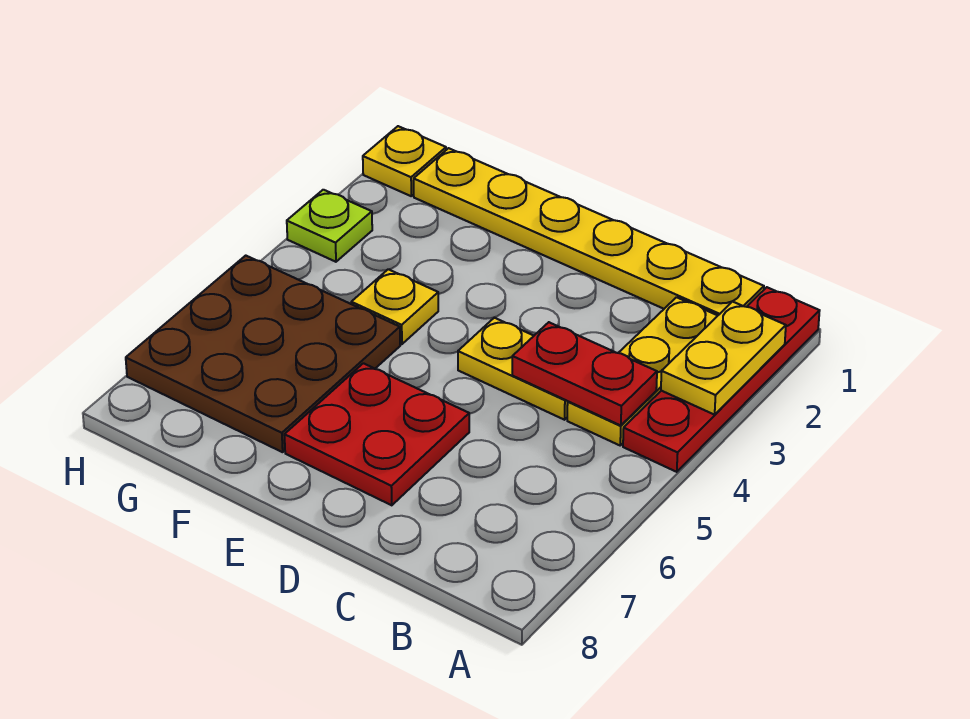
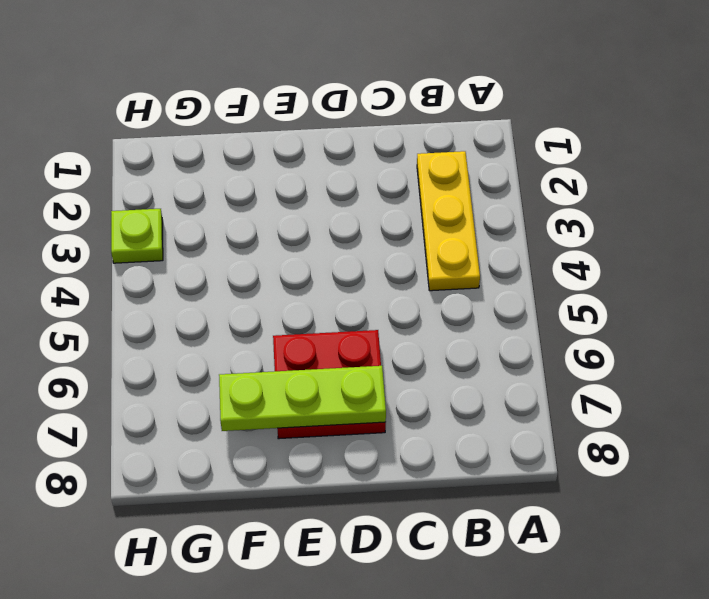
lime 1x3 plate [219,366,386,431] -> none
none -> red 1x4 plate [623,287,820,472]
none -> yellow 1x6 plate [414,148,764,315]

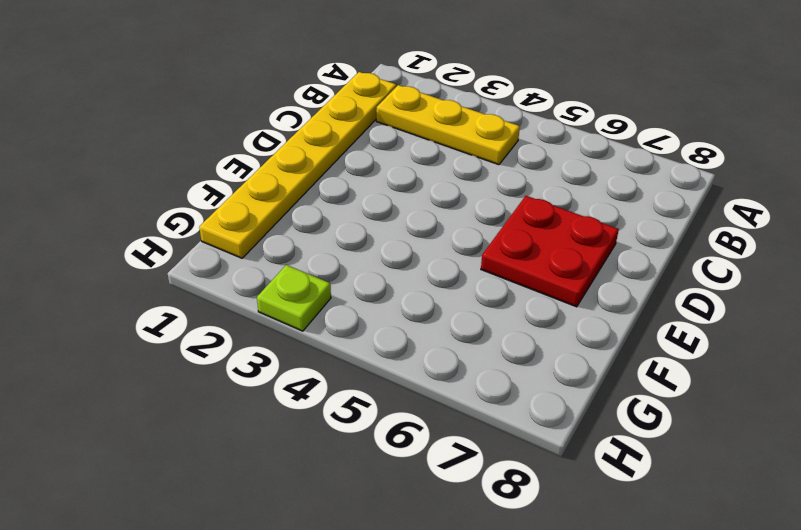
none -> red 1x4 plate [623,287,820,472]
none -> yellow 1x2 plate [458,318,568,420]

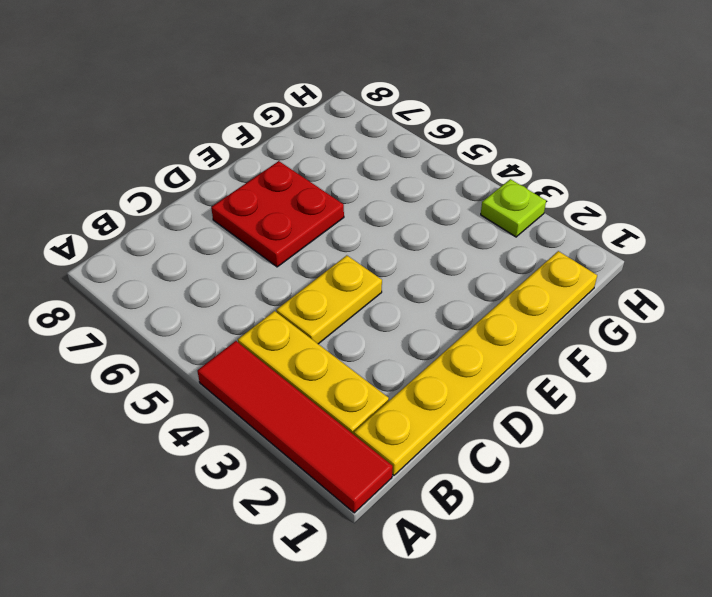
red 1x4 tile [197,341,393,513] -> red 1x4 plate [623,287,820,472]
none -> yellow 1x1 plate [351,269,438,344]
none -> brown 3x3 plate [126,256,400,452]

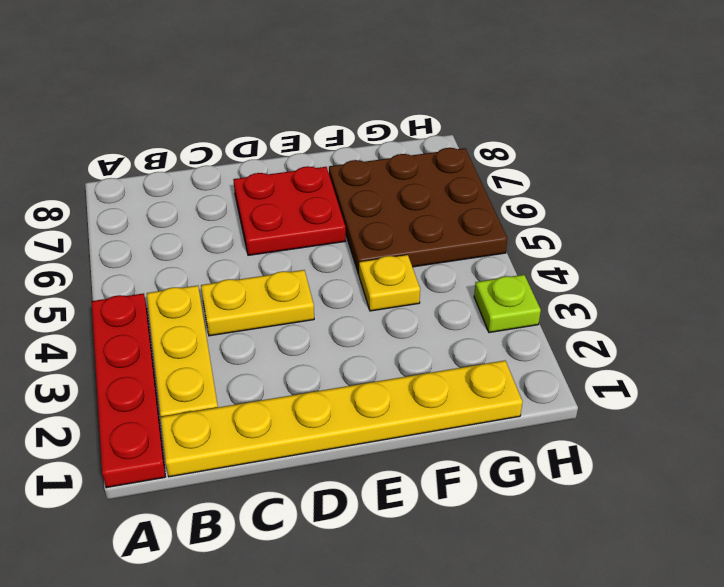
none -> yellow 1x1 plate [363,126,446,196]
none -> yellow 1x2 plate [661,301,786,415]

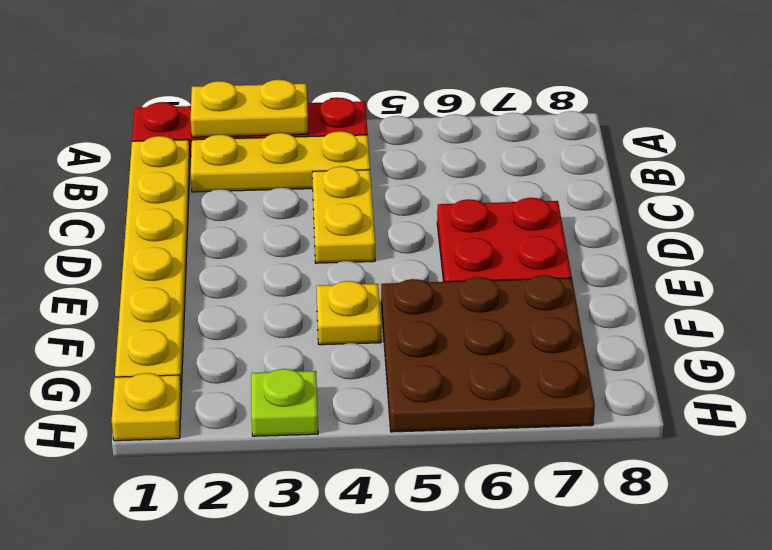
none -> red 1x2 plate [512,322,657,426]

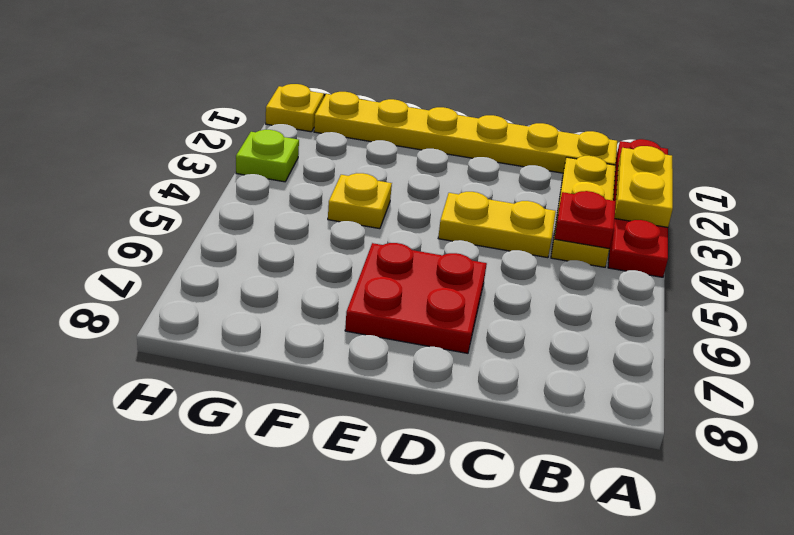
red 1x1 plate [555,191,616,249] -> red 1x2 plate [512,322,657,426]
none -> brown 3x3 plate [126,256,400,452]

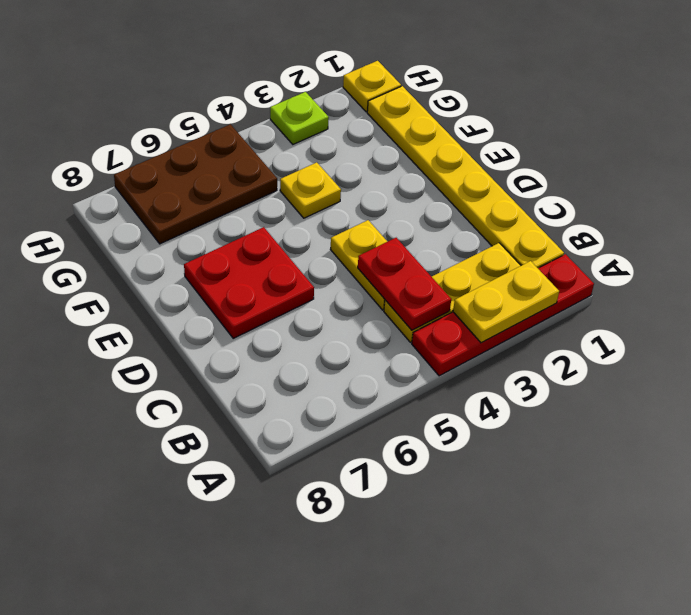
brown 2x3 plate [114,124,277,244] -> brown 3x3 plate [126,256,400,452]

